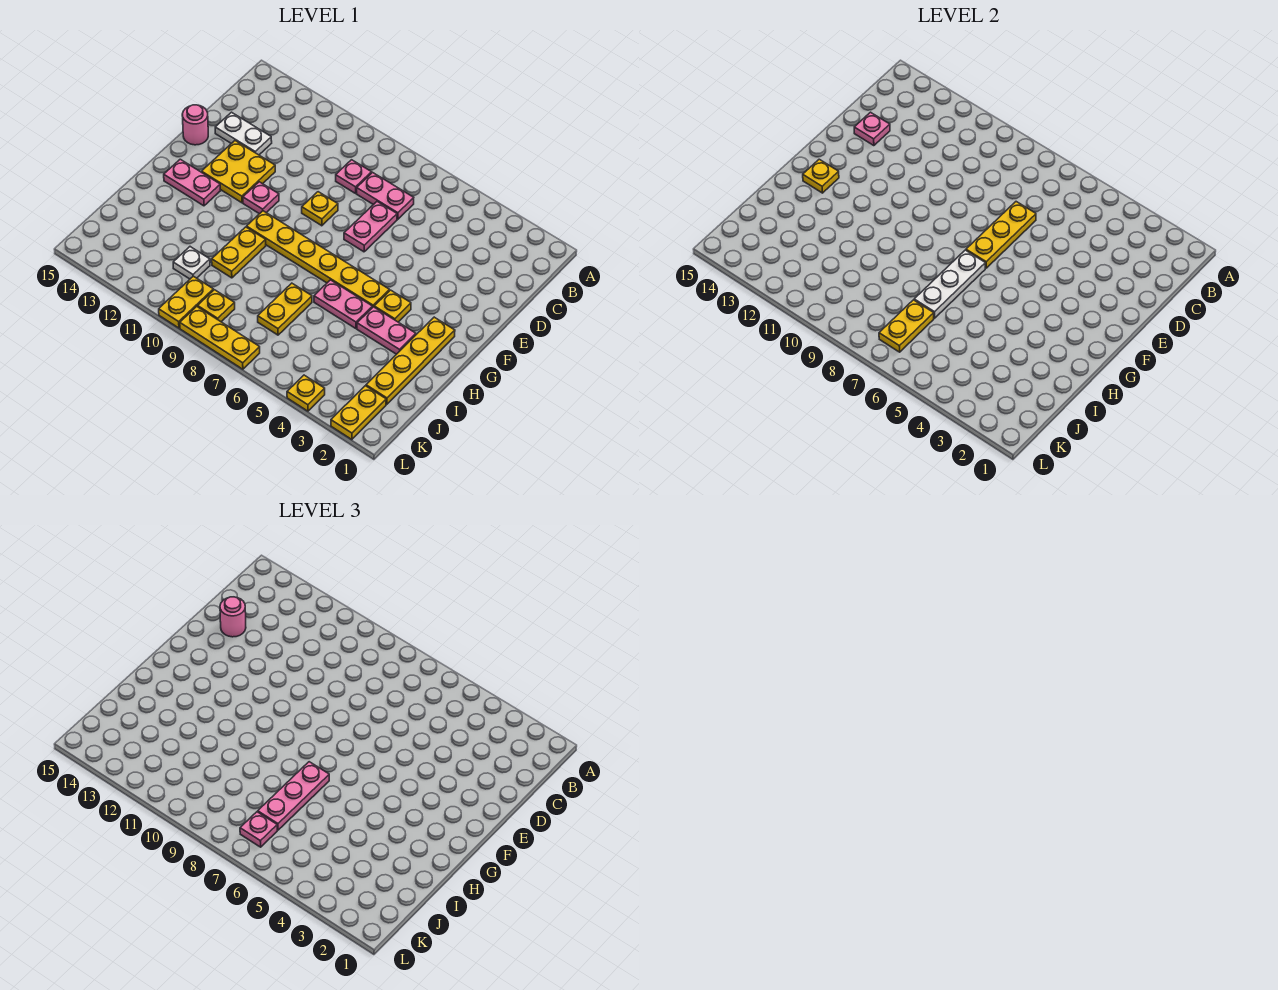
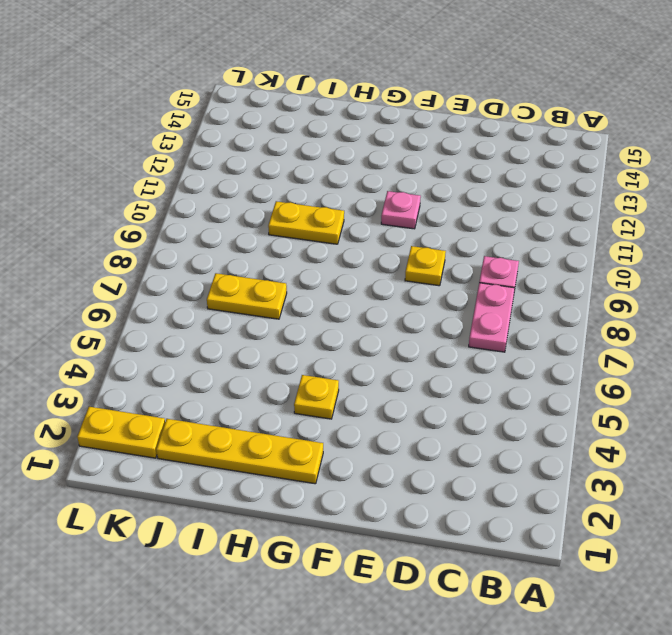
none -> pink 1x2 plate [344,202,397,252]
none -> white 1x2 plate [215,112,272,155]
none -> yellow 2x2 plate [202,141,275,203]
none -> pink 1x1 round brick [182,105,208,145]

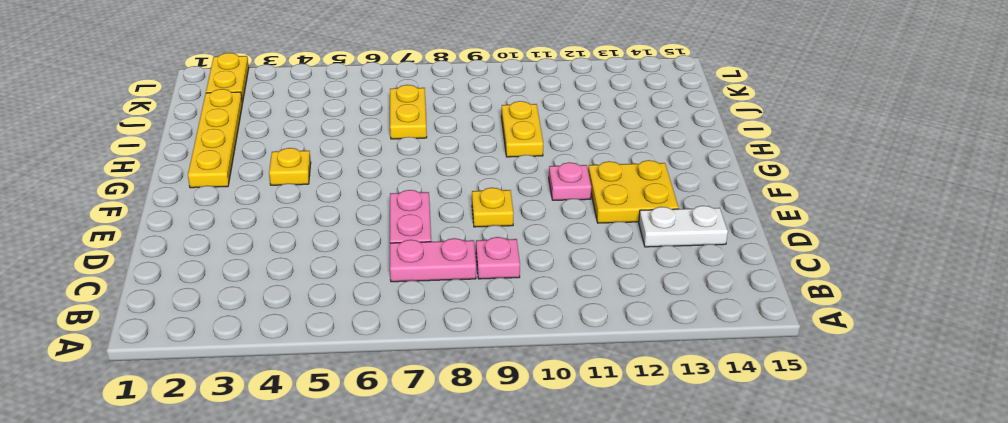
none -> pink 1x1 round brick [182,105,208,145]
none -> yellow 1x6 plate [247,211,389,308]
none -> pink 1x2 plate [164,159,220,206]
none -> pink 1x2 plate [357,307,416,354]

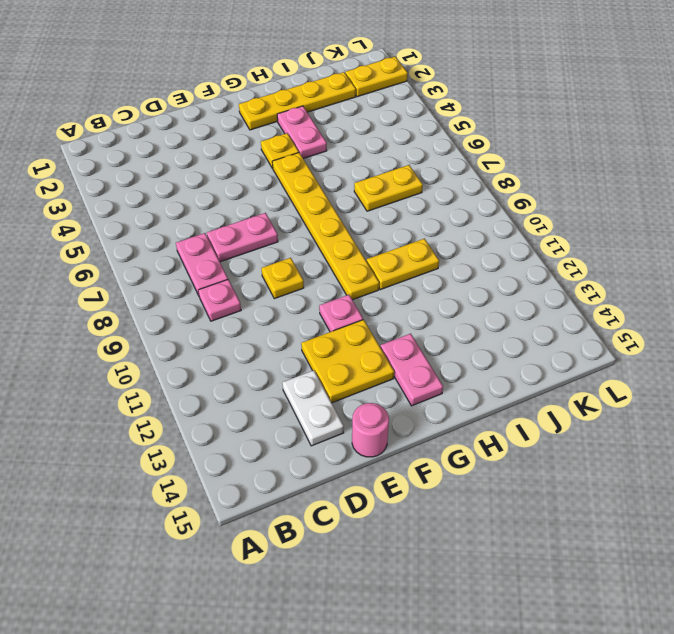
none -> pink 1x2 plate [314,280,372,329]
none -> white 1x1 plate [173,247,210,279]
none -> yellow 1x1 plate [198,290,235,322]
none -> yellow 1x2 plate [159,276,213,328]

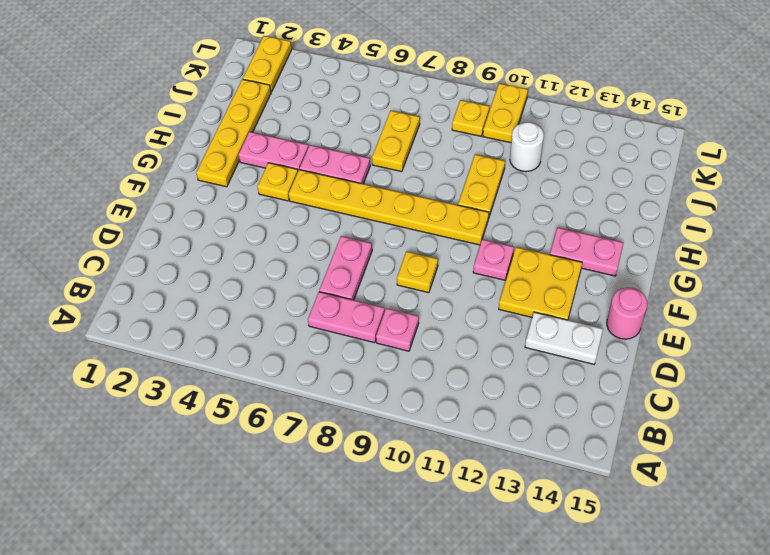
white 1x1 round brick [510,122,544,172] -> white 1x1 plate [173,247,210,279]
none -> yellow 1x1 plate [287,375,325,411]
none -> yellow 1x3 plate [180,306,260,369]
none -> yellow 1x3 plate [966,202,1036,268]
none -> pink 1x1 plate [854,112,890,146]

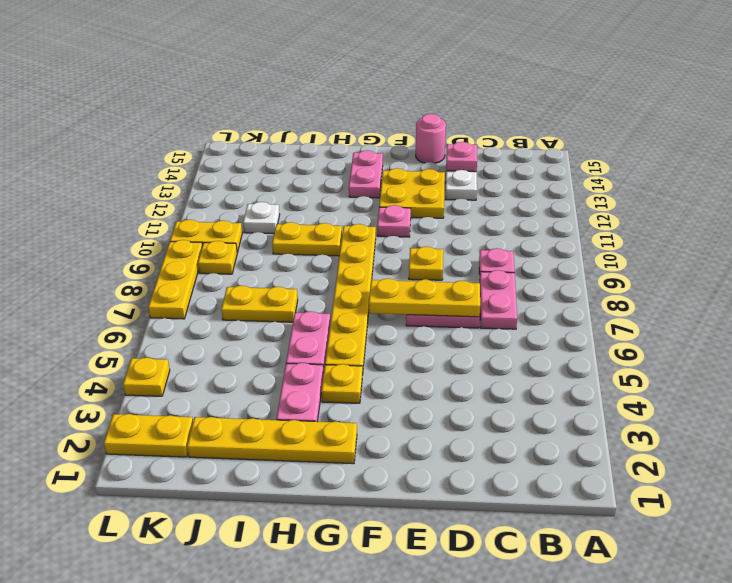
none -> white 1x3 plate [914,250,985,318]
none -> yellow 1x1 plate [803,159,839,193]
none -> yellow 1x2 plate [879,300,934,352]
none -> pink 1x1 round brick [220,597,246,637]

